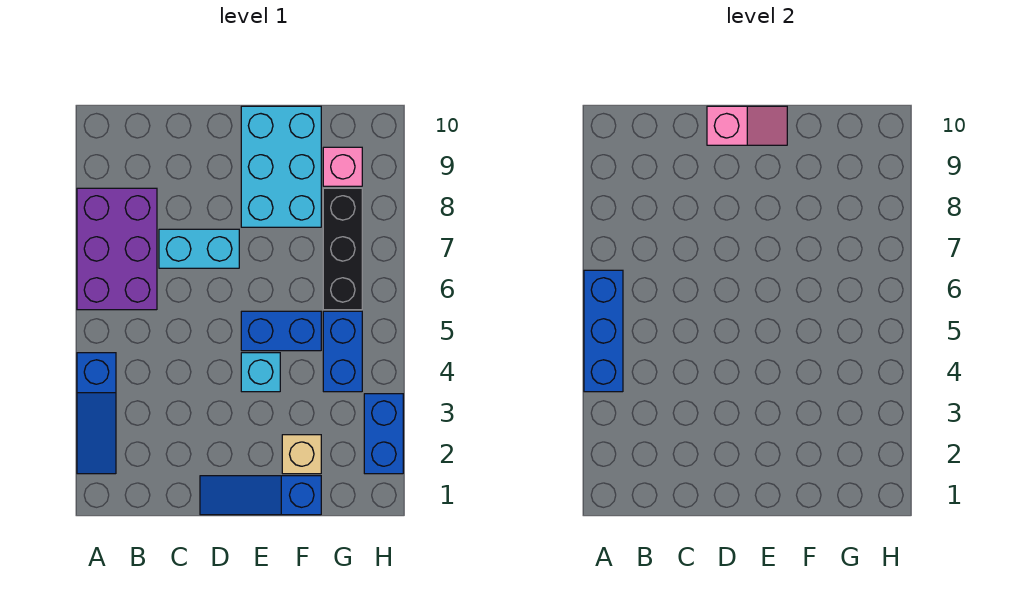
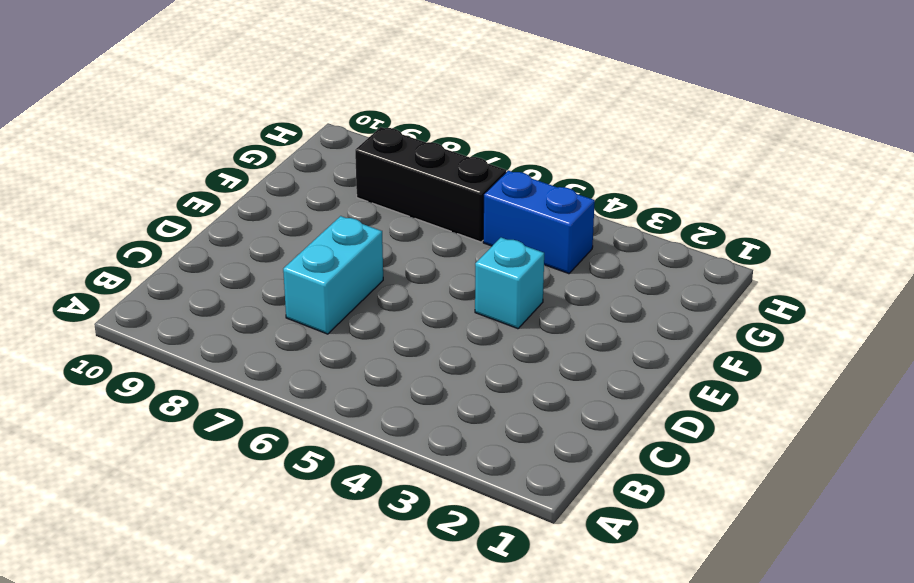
none -> blue 1x3 slope [77,353,116,474]
none -> purple 2x3 brick [77,188,157,310]
none -> blue 1x3 slope [200,476,321,515]

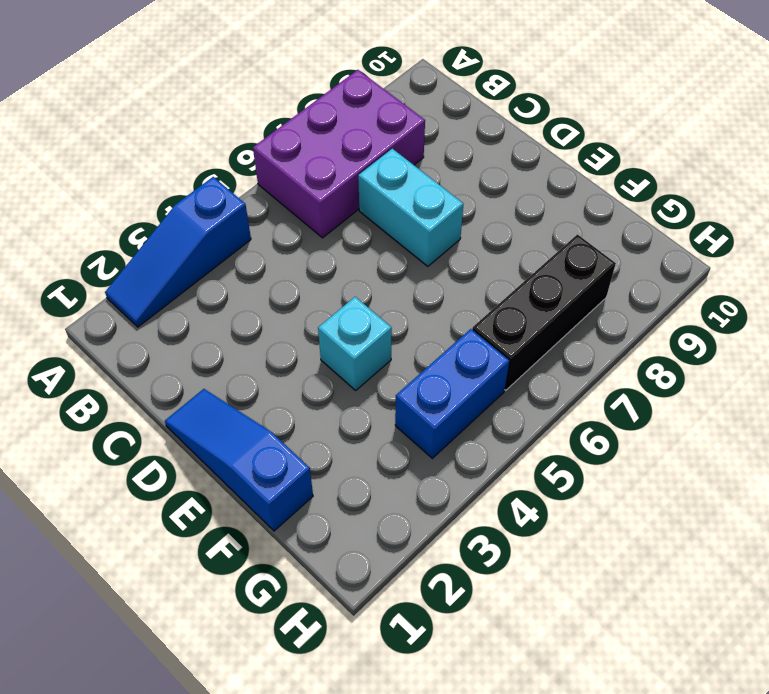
none -> blue 1x2 brick [241,311,321,351]
none -> cyan 2x3 brick [241,106,321,227]
none -> tan 1x1 brick [282,435,321,474]

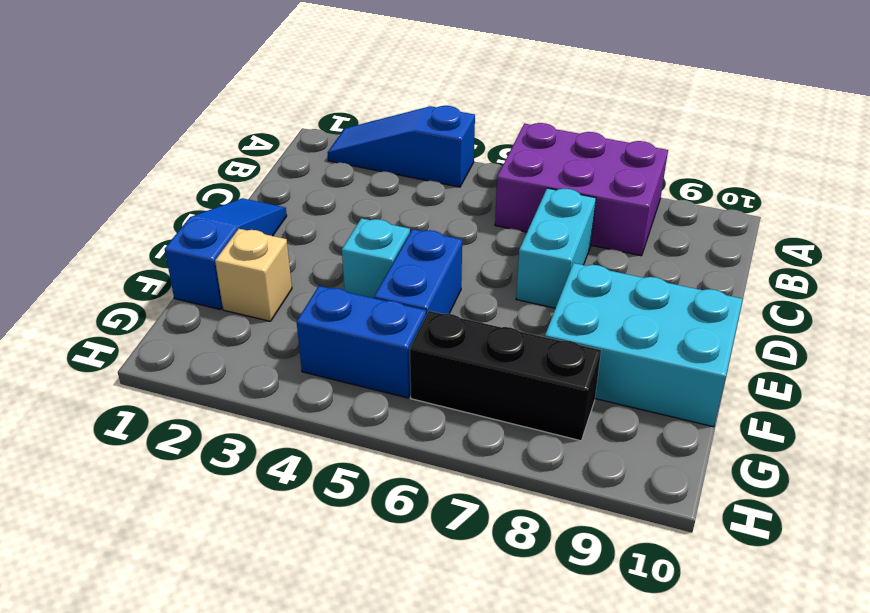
none -> pink 1x1 brick [323,147,362,186]
none -> blue 1x2 brick [364,394,403,474]
none -> blue 1x3 brick [584,270,623,392]

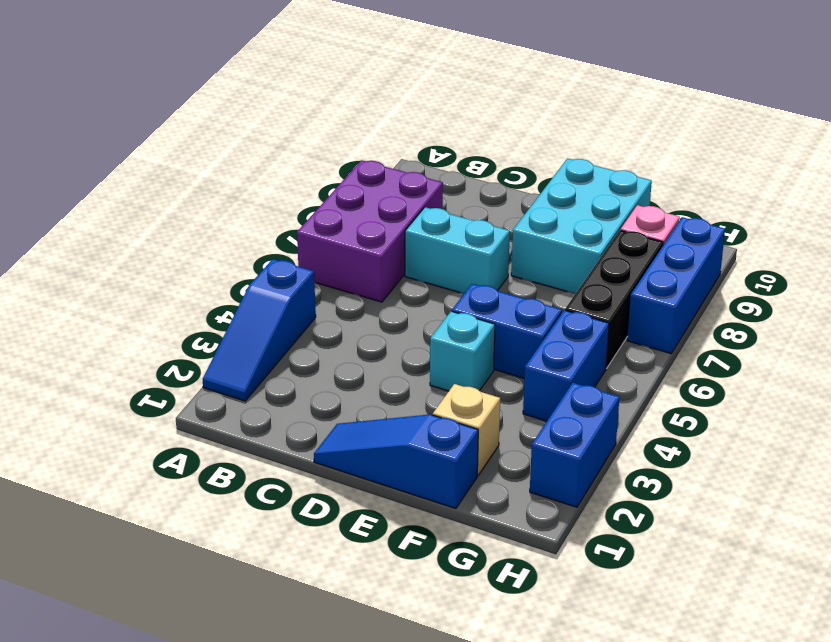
blue 1x3 brick [627,217,725,353] -> blue 1x3 brick moved to [584,270,623,392]
none -> pink 1x2 slope [707,106,787,145]

